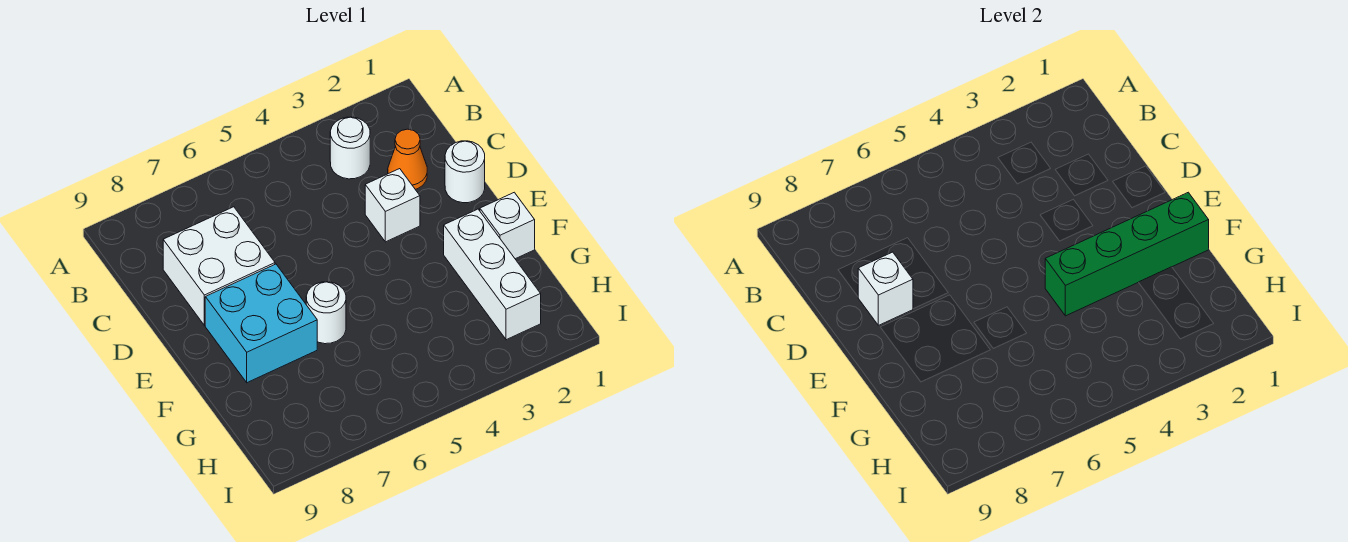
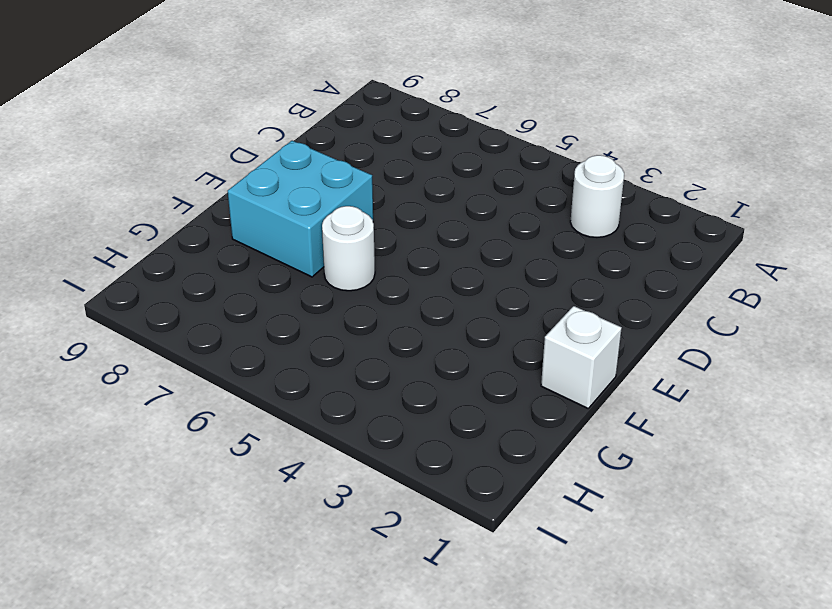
none -> orange 1x1 cone [388,129,427,189]
none -> white 2x2 brick [163,207,275,325]

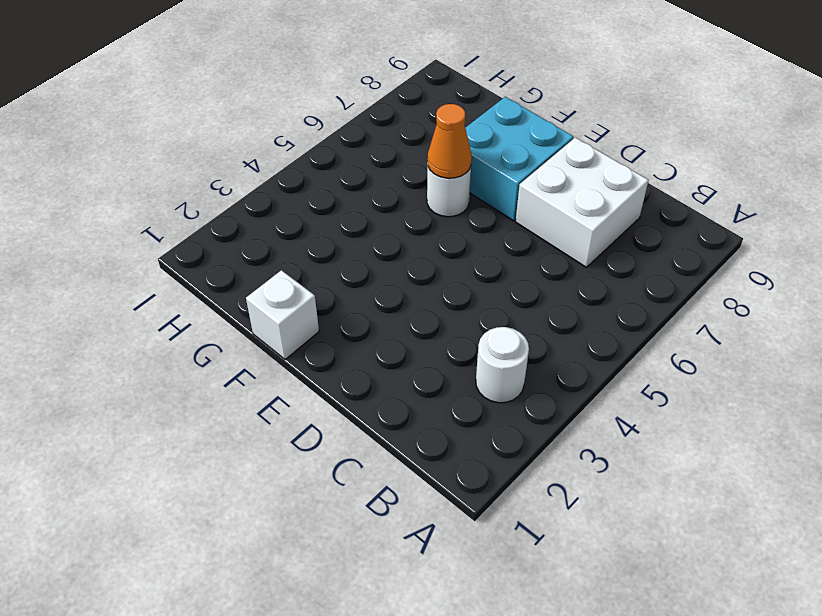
orange 1x1 cone [427,104,472,178] -> orange 1x1 cone moved to [388,129,427,189]
none -> white 1x1 round brick [445,141,485,203]
none -> white 1x1 brick [365,169,420,242]

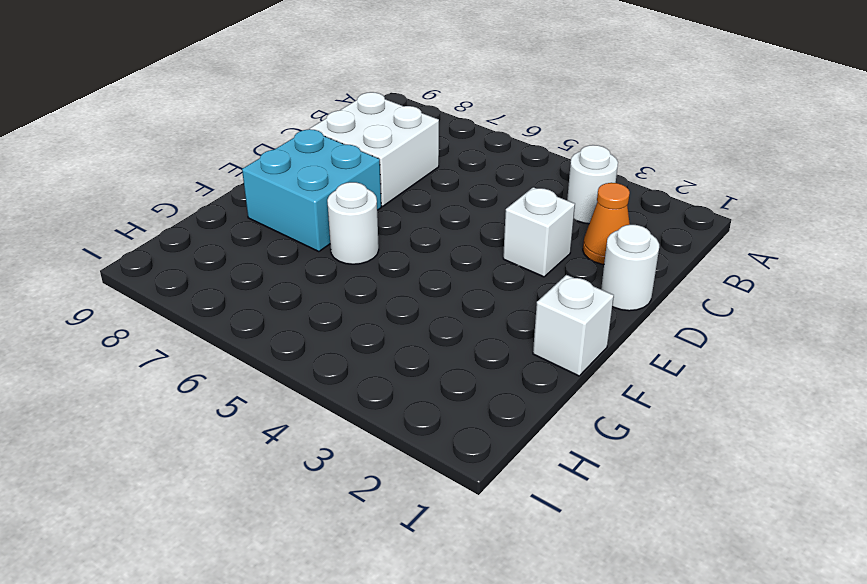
none -> white 1x3 brick [444,209,541,340]
none -> white 1x1 brick [858,252,913,325]

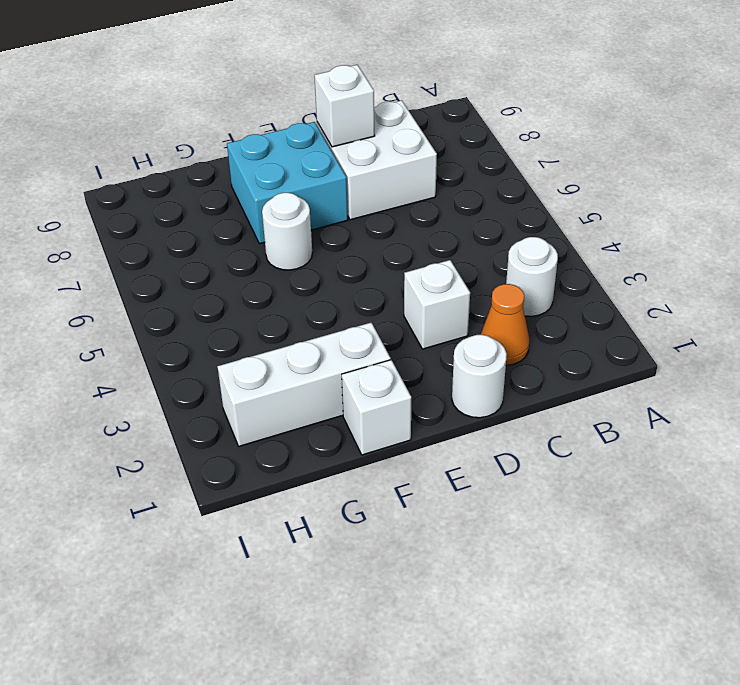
none -> green 1x4 brick [1045,192,1209,316]

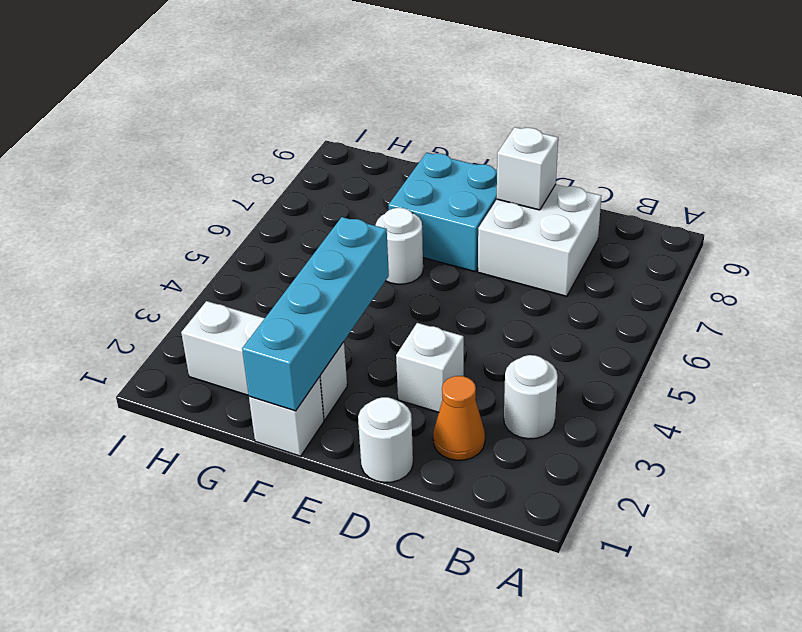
cyan 1x4 brick [242,217,389,411] -> green 1x4 brick [1045,192,1209,316]

